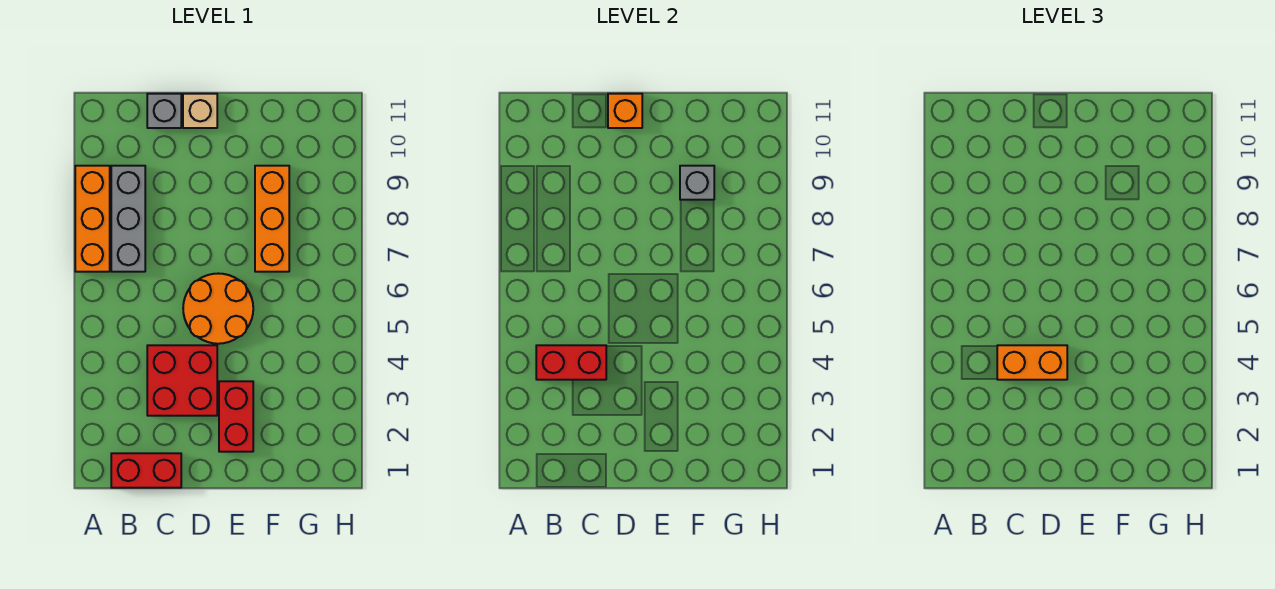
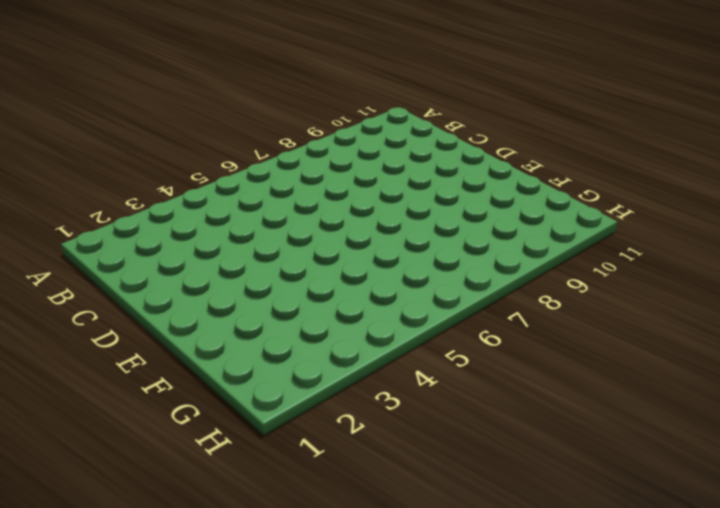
none -> orange 1x3 brick [75,166,110,272]
none -> red 1x2 brick [111,453,181,488]
none -> grey 1x3 brick [111,166,145,272]

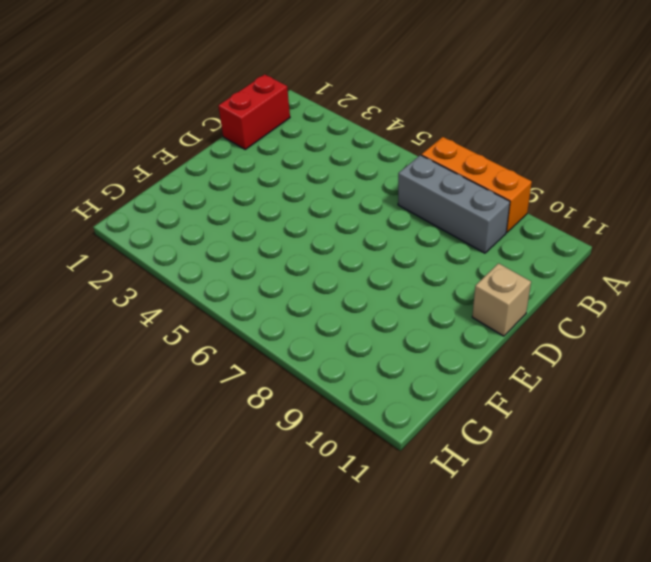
none -> red 2x2 brick [147,345,217,416]
none -> grey 1x1 brick [147,94,181,128]
none -> orange 2x2 round brick [183,273,253,344]

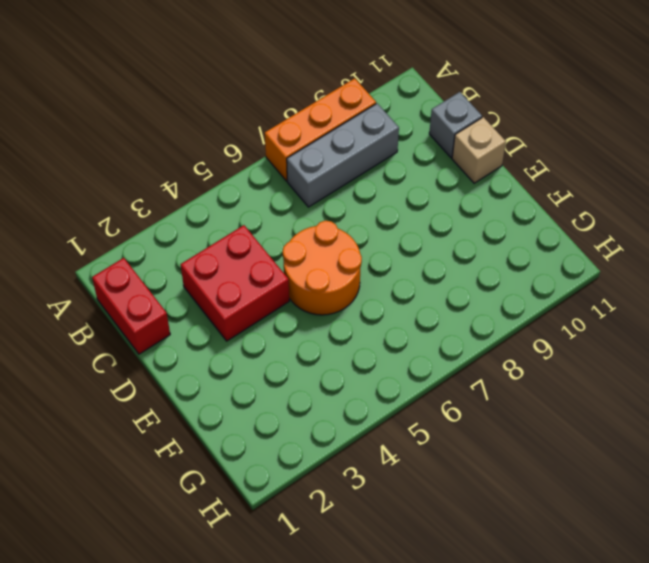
none -> red 1x2 brick [219,381,253,452]
none -> orange 1x3 brick [255,166,289,272]
none -> red 1x2 brick [536,345,606,380]

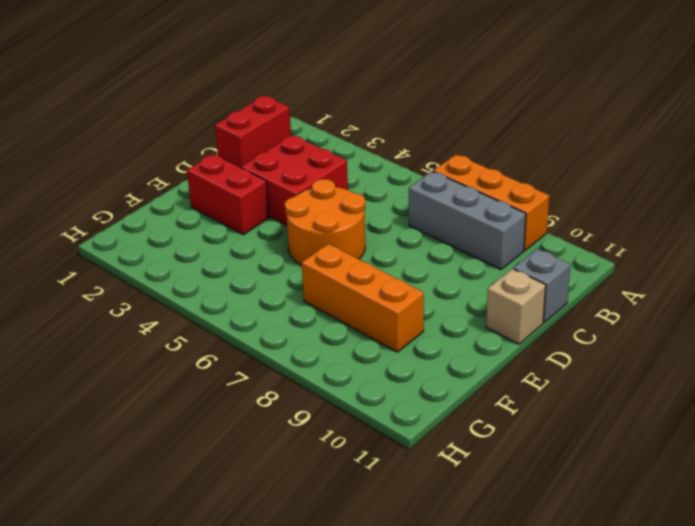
none -> red 1x2 brick [536,345,606,380]
none -> orange 1x1 brick [608,94,642,128]
none -> grey 1x1 brick [680,166,714,200]

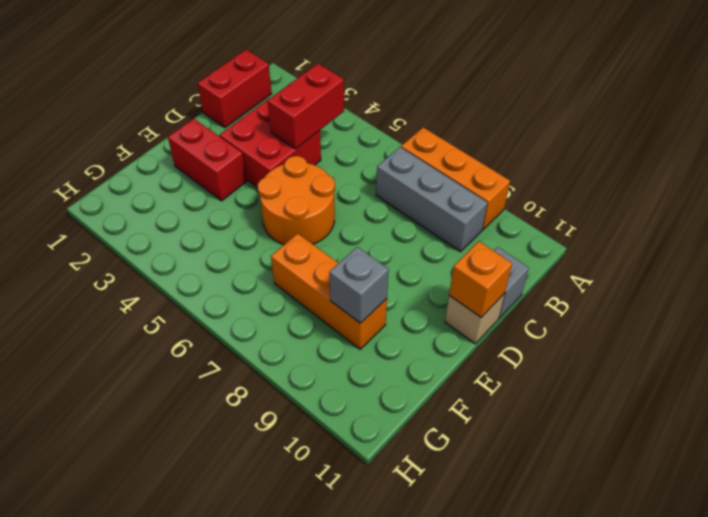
none -> orange 1x2 brick [997,345,1067,380]

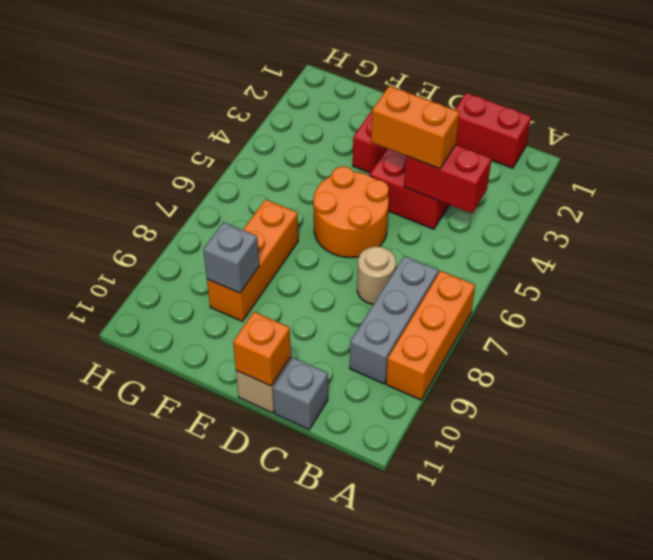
tan 1x1 round brick [357,247,396,304] -> none

